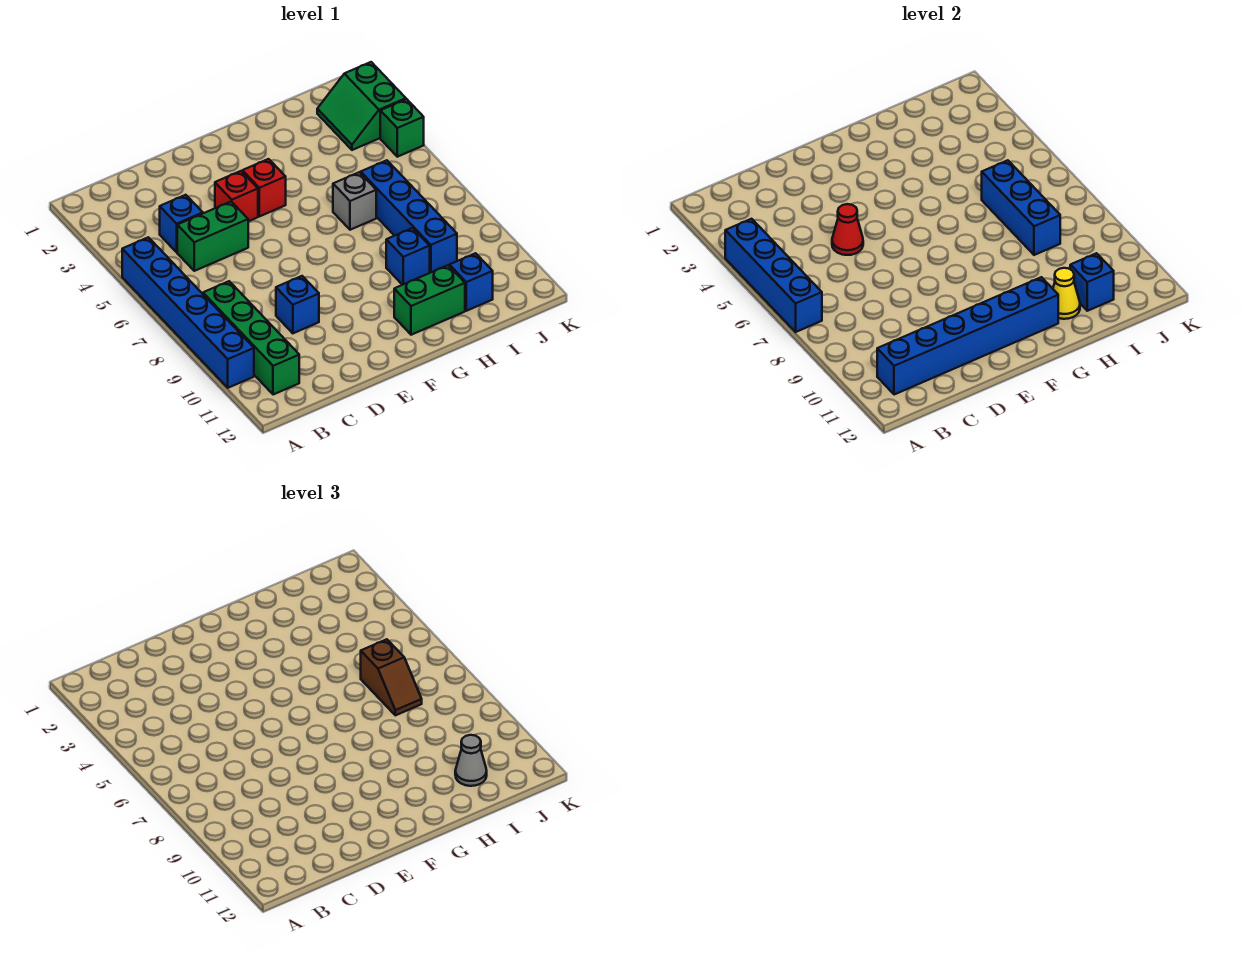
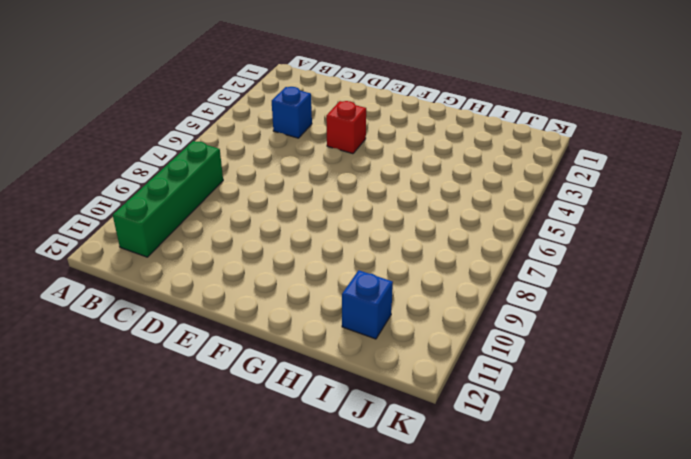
none -> blue 1x6 brick [122,237,254,388]
none -> green 1x2 brick [177,202,248,271]
none -> blue 1x1 brick [276,276,319,333]

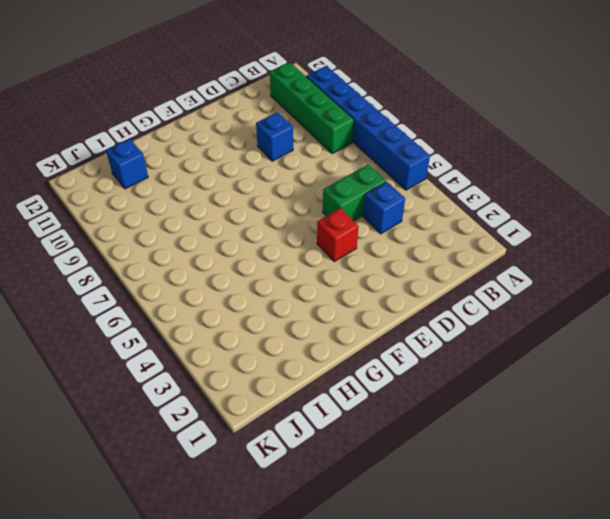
none -> red 1x1 brick [242,159,286,216]
none -> green 1x2 brick [394,265,465,335]
none -> grey 1x1 brick [333,172,376,230]

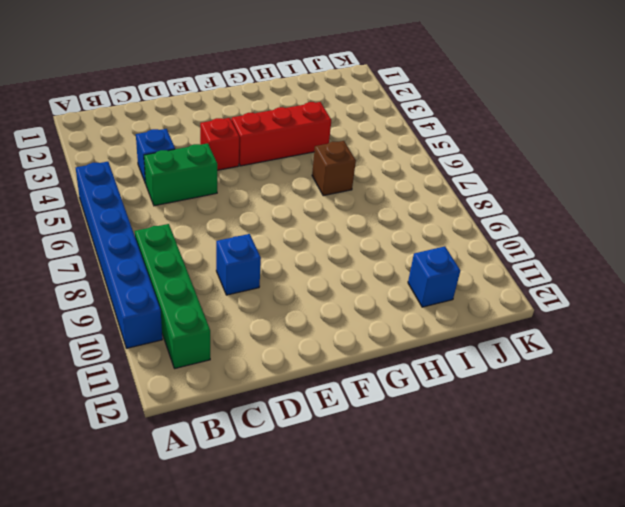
red 1x3 brick [231,102,331,166] -> red 1x1 brick [242,159,286,216]
brown 1x1 brick [312,141,356,196] -> grey 1x1 brick [333,172,376,230]
none -> green 1x2 brick [394,265,465,335]
none -> blue 1x1 brick [386,228,430,285]
none -> blue 1x4 brick [361,160,457,273]

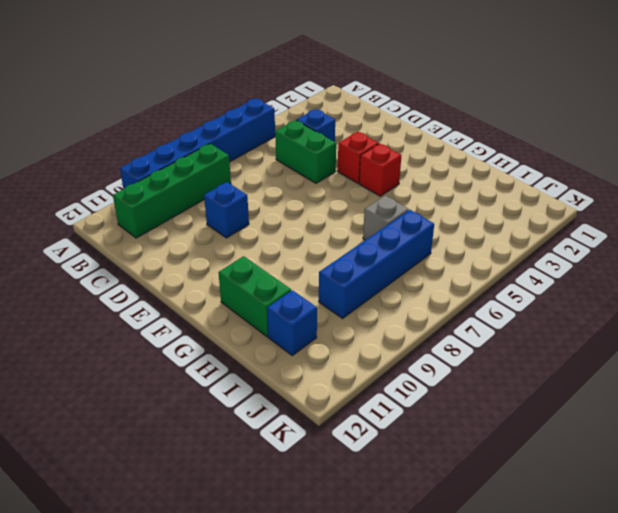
none -> blue 1x1 brick [386,228,430,285]
none -> green 2x2 slope [317,62,406,150]
none -> green 1x1 brick [380,99,424,157]

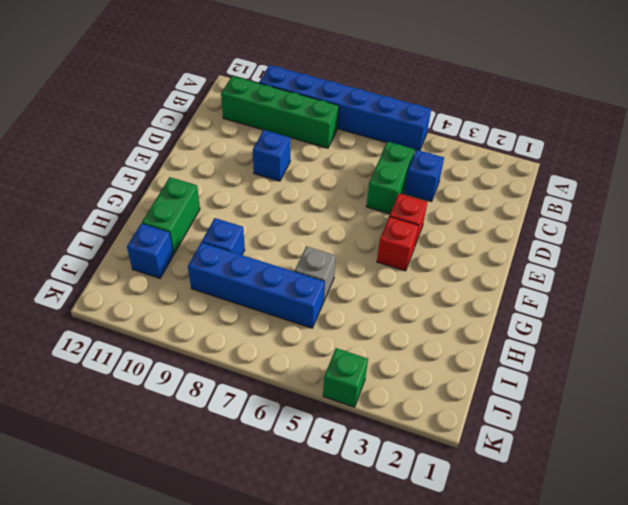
none -> green 2x2 slope [317,62,406,150]
none -> blue 1x4 brick [725,219,822,332]
none -> blue 1x6 brick [877,277,1058,395]

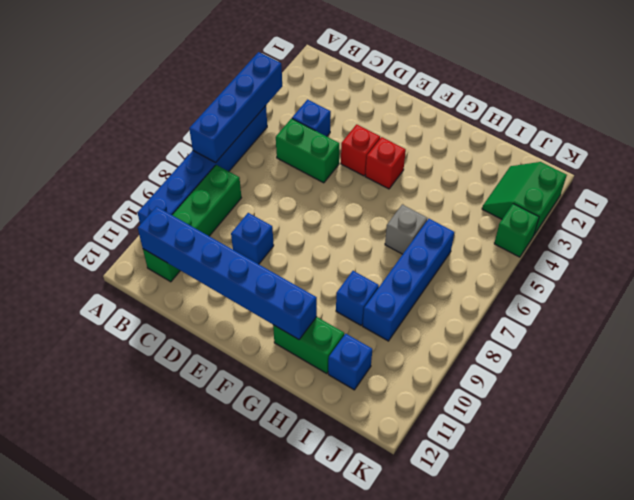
none -> red 1x1 cone [832,204,863,255]
none -> yellow 1x1 cone [1053,268,1080,319]
none -> blue 1x3 brick [982,160,1060,255]

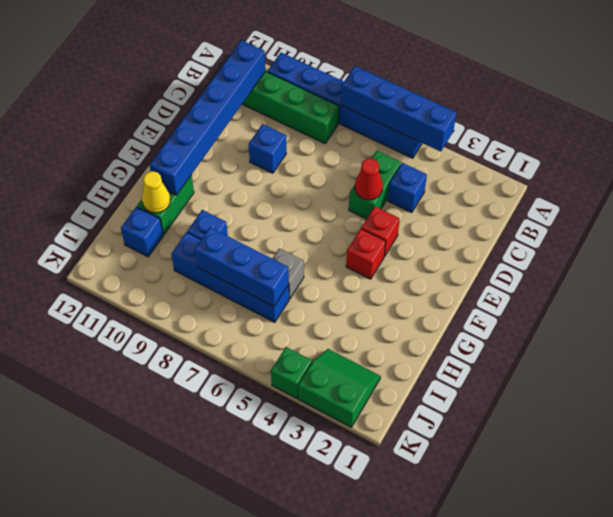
none -> blue 1x1 brick [1070,253,1114,311]
none -> brown 1x2 slope [361,639,422,715]
none -> grey 1x1 cone [455,735,487,786]

